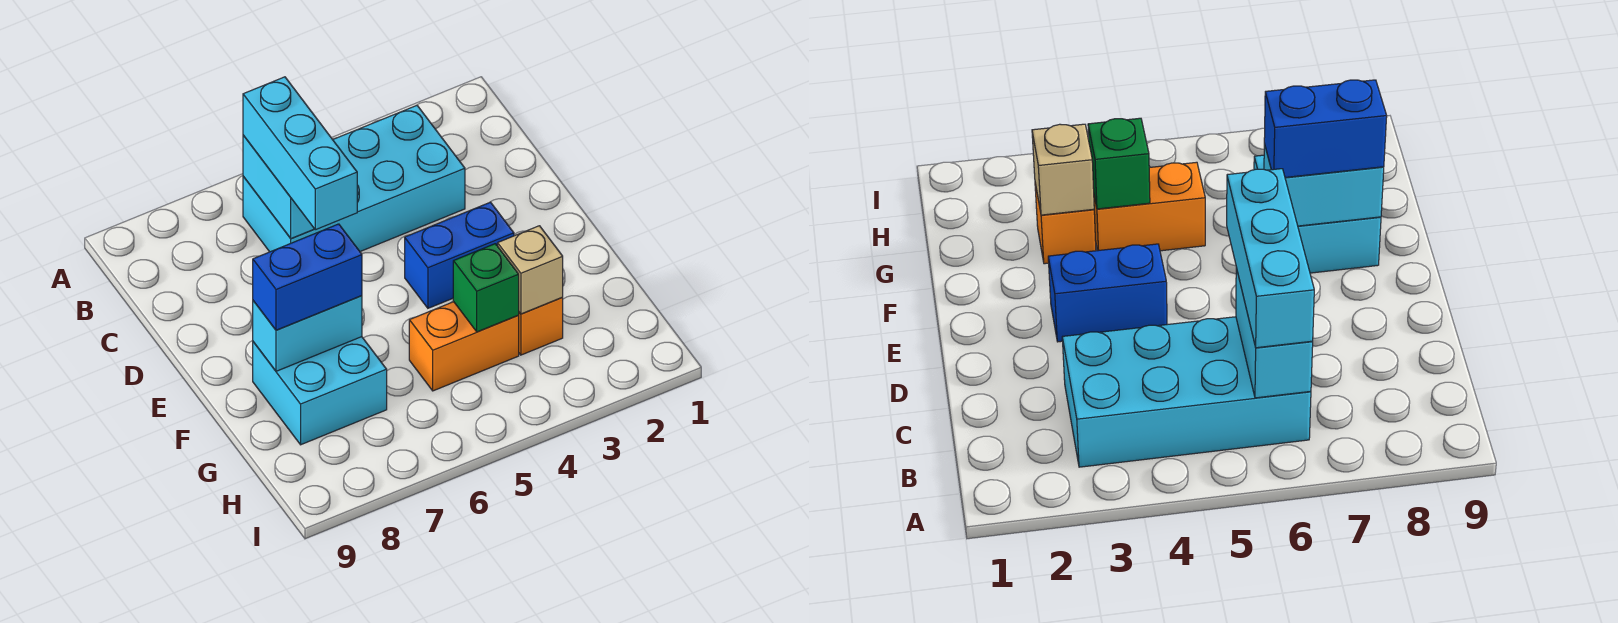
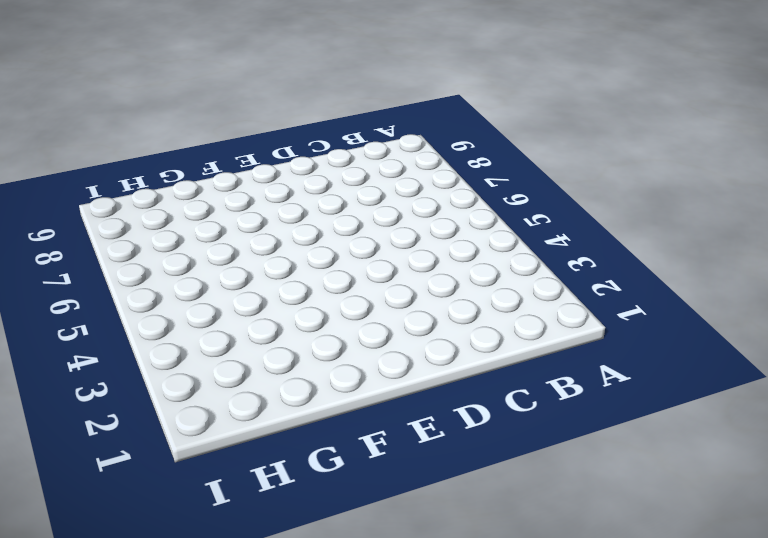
none -> cyan 2x4 brick [243,105,465,252]
none -> blue 1x2 brick [405,202,514,308]

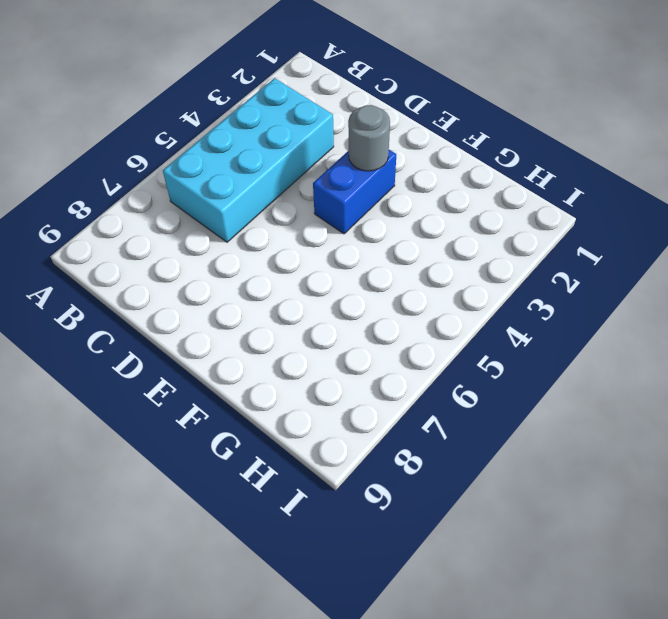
grey 1x1 round brick [348,105,390,171] -> none
none -> cyan 2x2 brick [253,337,387,445]
none -> orange 1x1 brick [519,298,563,355]

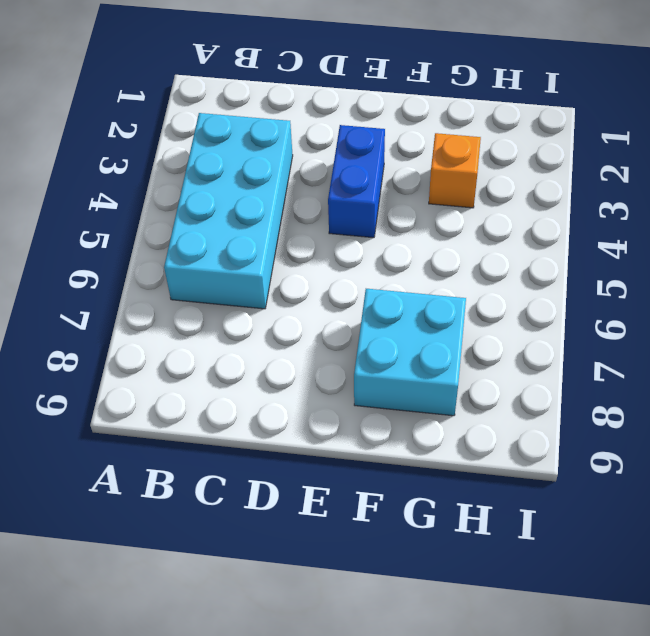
none -> orange 1x2 brick [409,302,519,391]
none -> cyan 1x2 brick [243,135,314,238]

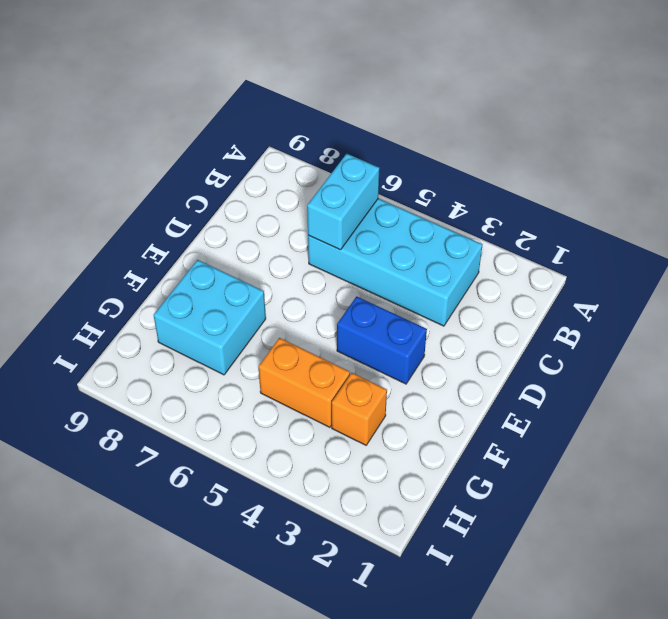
none -> cyan 1x2 brick [253,296,362,371]
none -> tan 1x1 brick [498,226,563,314]

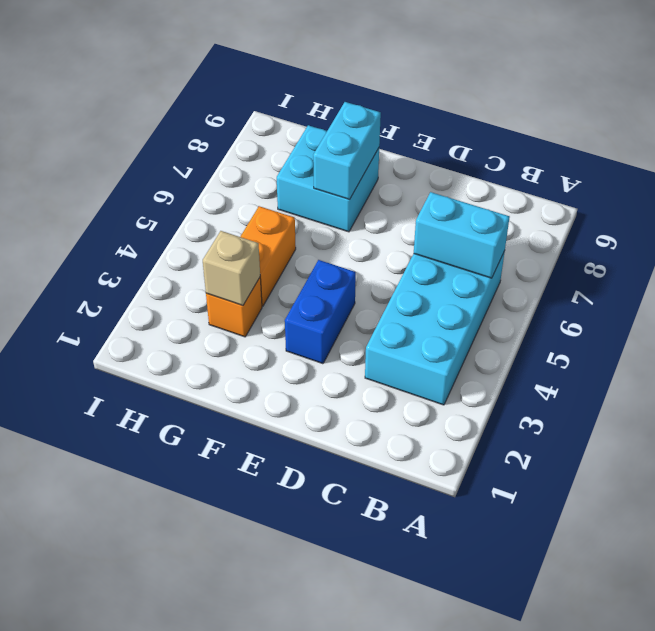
none -> green 1x1 brick [453,244,519,332]
none -> cyan 1x3 brick [243,77,357,230]

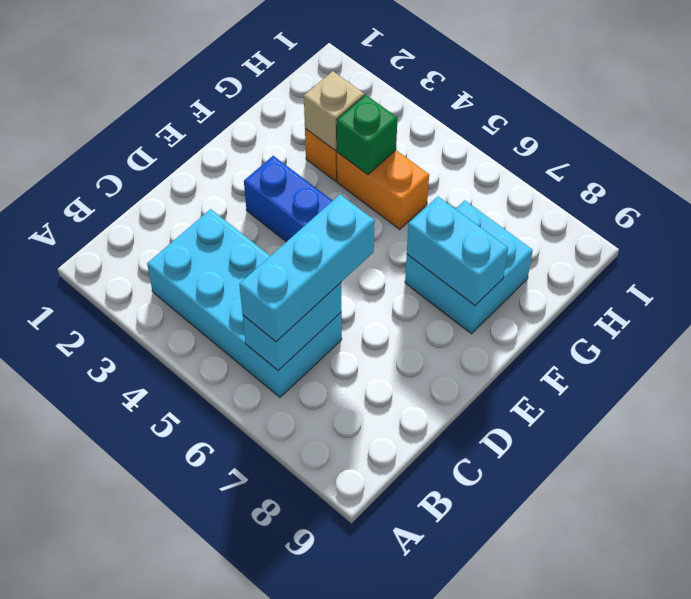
none -> blue 1x2 brick [253,224,362,330]

